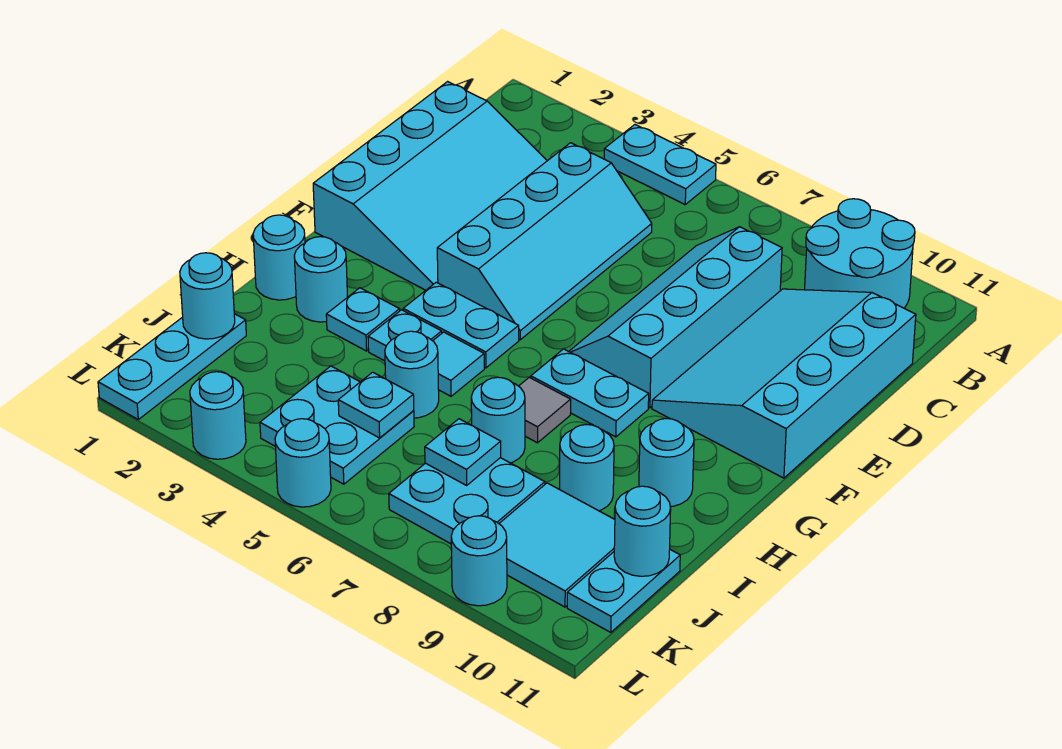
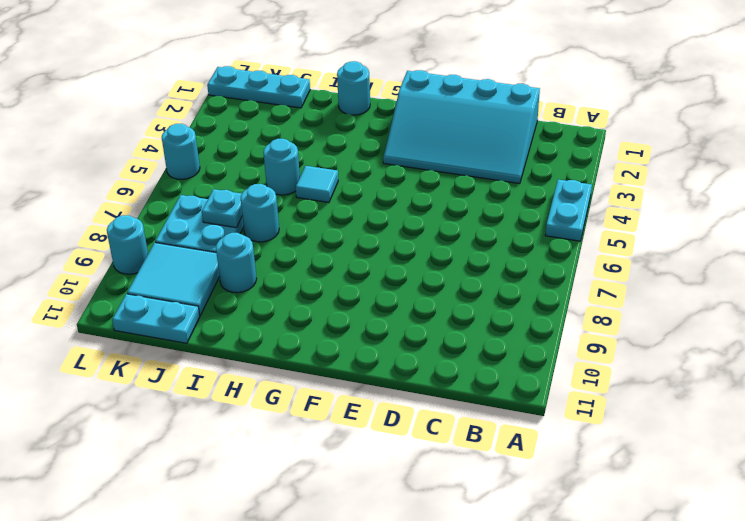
none -> cyan 2x2 round brick [805,199,915,308]
none -> cyan 2x4 slope [437,143,652,340]
none -> cyan 2x4 slope [569,227,782,408]
none -> cyan 3x4 slope [652,289,916,478]

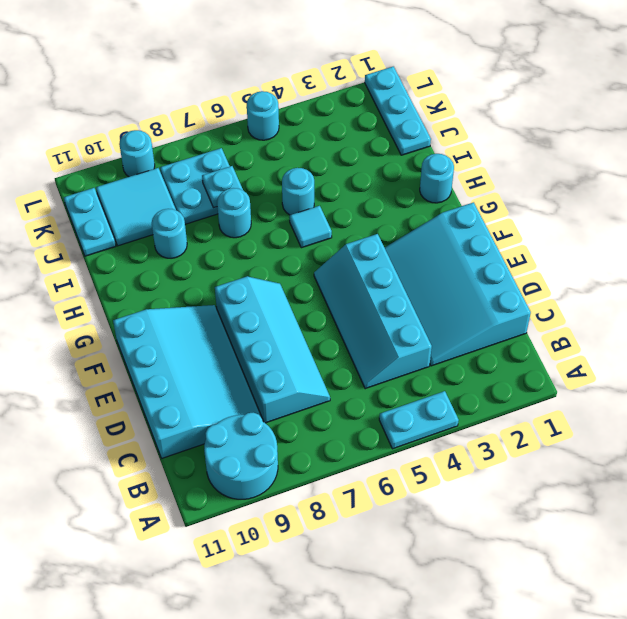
none -> cyan 1x2 plate [403,282,519,368]
none -> cyan 1x2 plate [531,349,649,437]
none -> cyan 1x1 round brick [294,237,347,322]
none -> cyan 1x1 plate [326,288,400,351]

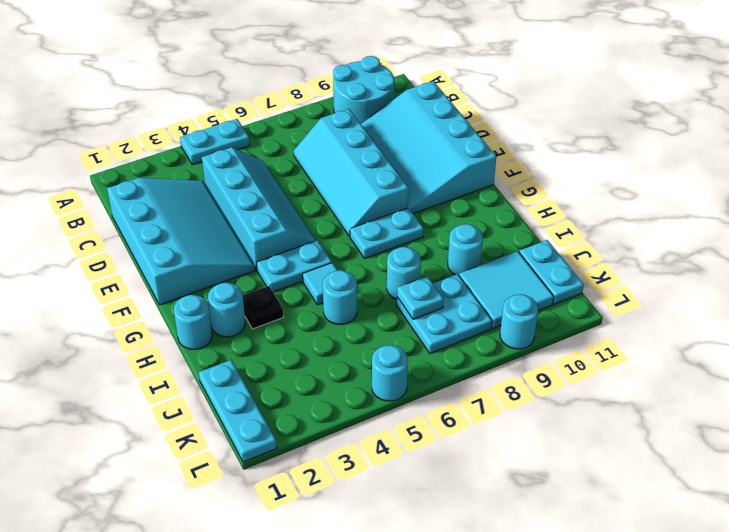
black 1x1 plate [243,286,283,329] -> cyan 1x1 plate [326,288,400,351]
none -> cyan 1x1 plate [368,310,442,361]
none -> grey 1x1 tile [519,377,571,443]
none -> cyan 1x1 round brick [639,419,694,507]
none -> cyan 2x2 plate [260,366,414,484]

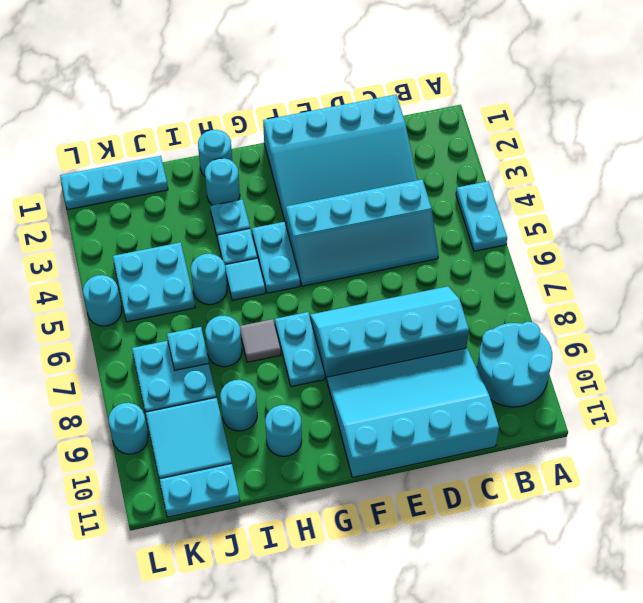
none -> cyan 1x1 round brick [190,372,246,459]
none -> cyan 1x1 round brick [180,253,235,339]
none -> cyan 1x1 plate [338,372,414,438]
none -> cyan 1x1 round brick [614,486,671,576]

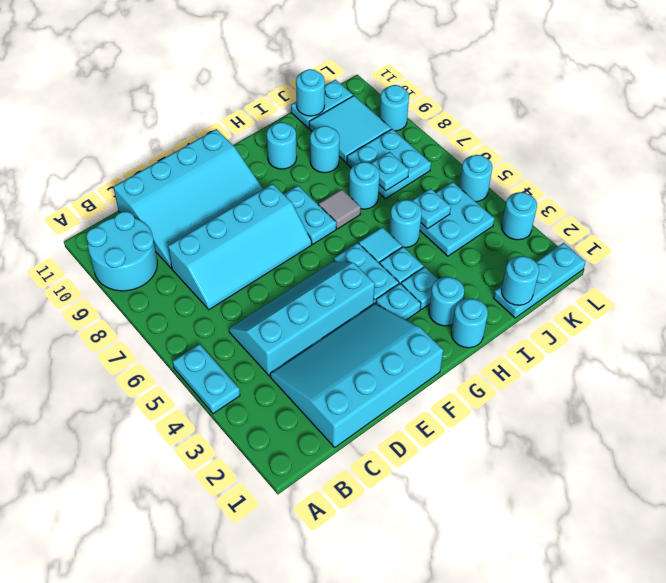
cyan 1x1 plate [376,284,421,320] -> none

